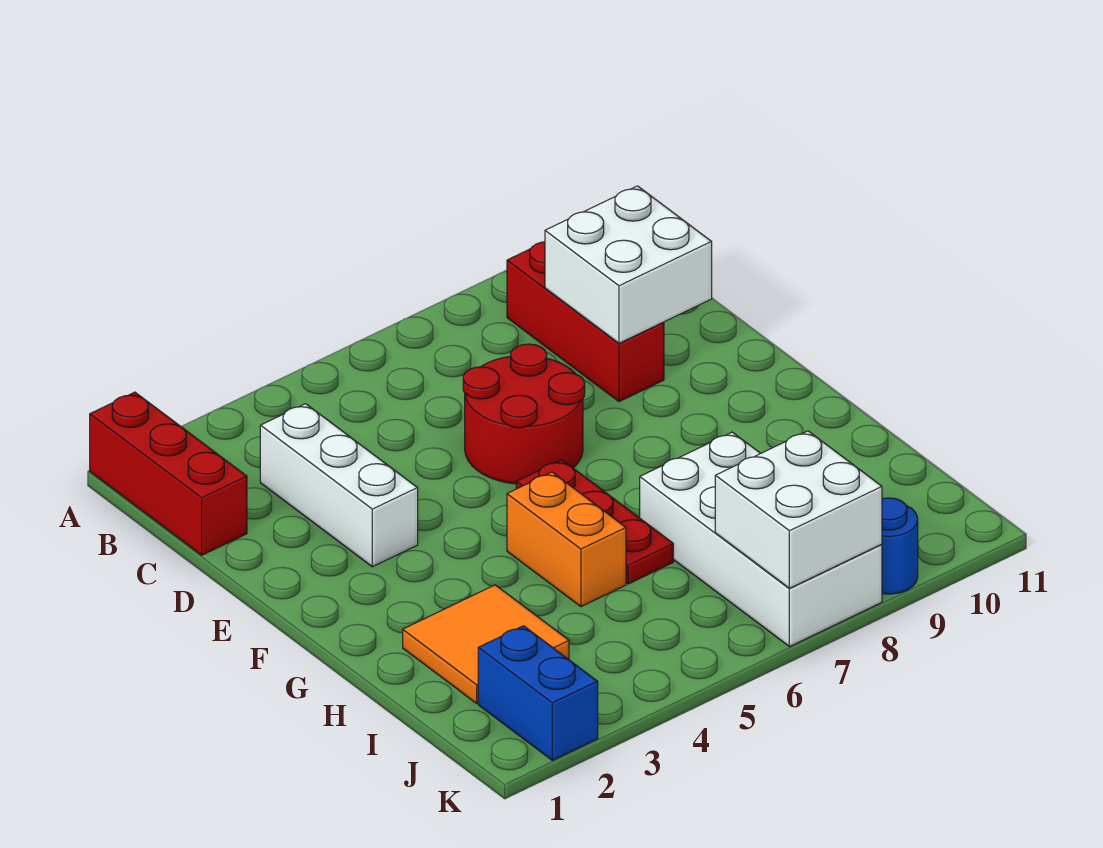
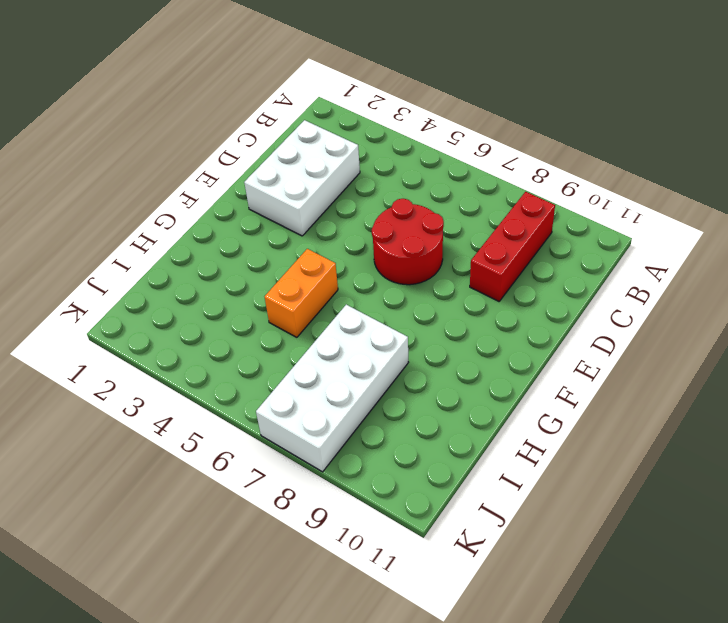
white 2x3 brick [244,120,360,236] -> white 1x3 brick [260,404,418,567]
none -> red 1x3 brick [90,392,247,555]
none -> red 1x3 plate [516,460,673,584]
none -> orange 2x2 tile [403,585,569,703]

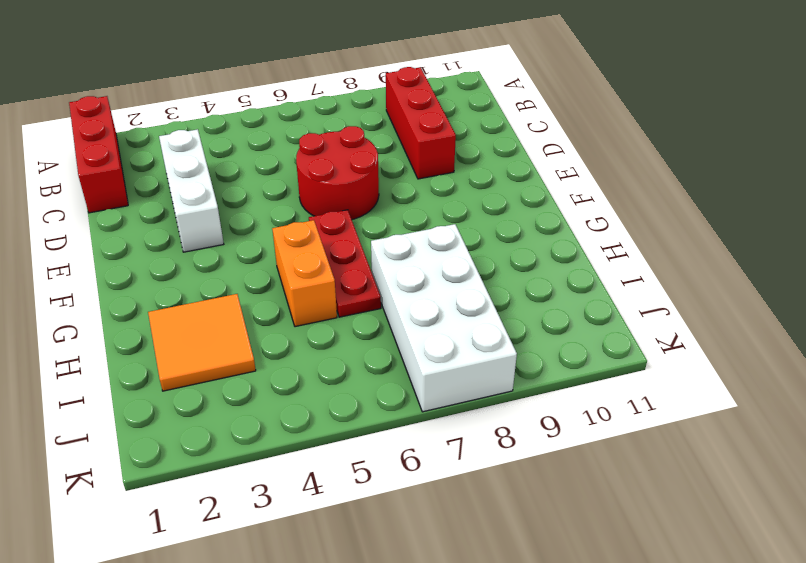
none -> blue 1x2 brick [478,626,598,760]
none -> blue 1x1 round brick [882,498,918,594]
none -> white 2x2 brick [545,186,712,343]

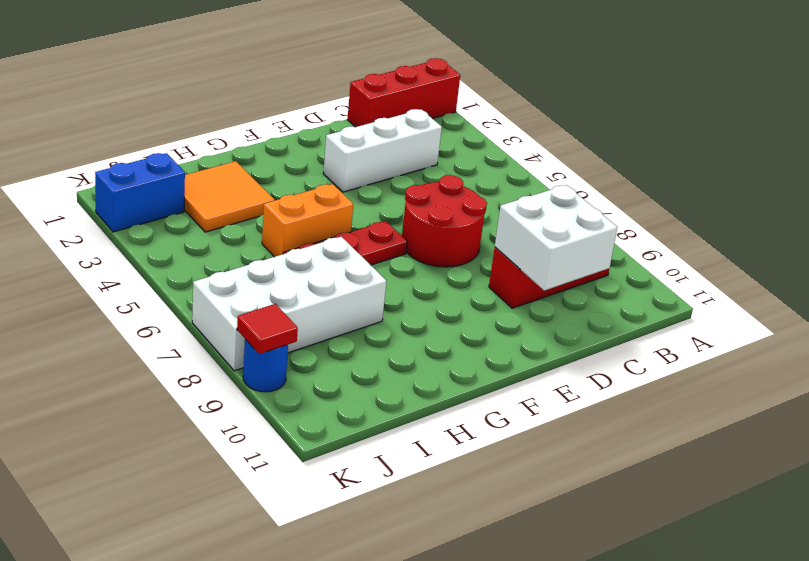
red 1x1 tile [237,304,298,354] -> none
none -> white 2x2 brick [715,431,882,588]

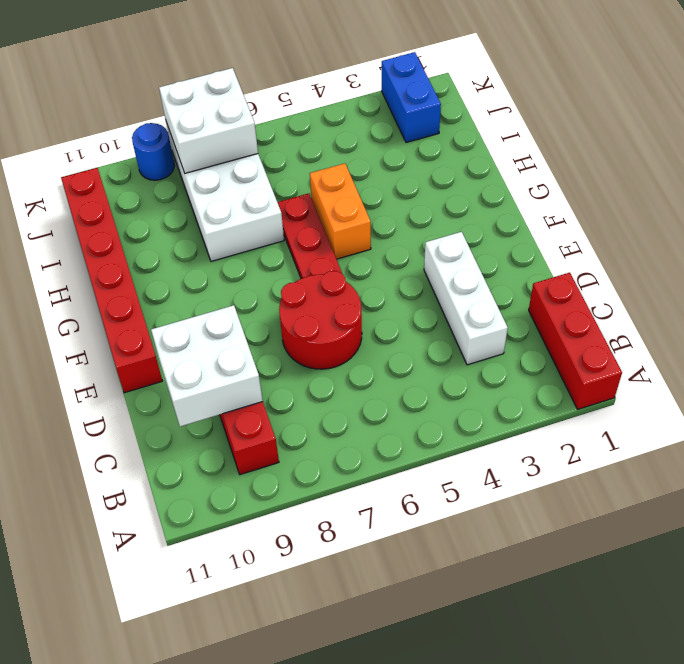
red 1x6 brick [61,168,162,393] -> none
none -> orange 2x2 tile [403,585,569,703]

